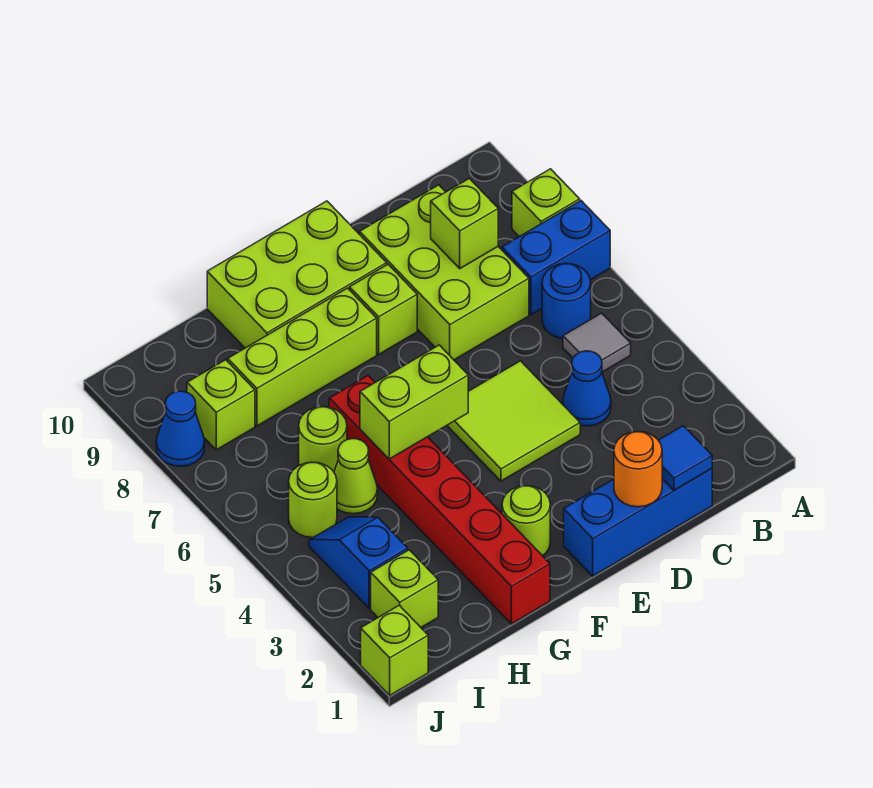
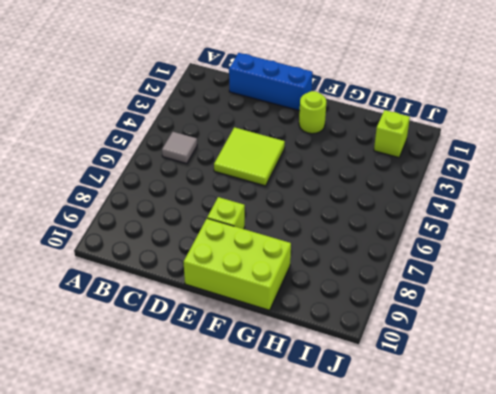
none -> blue 1x2 brick [502,201,610,315]
none -> lime 1x1 brick [512,169,580,237]
none -> blue 1x1 round brick [542,264,591,339]

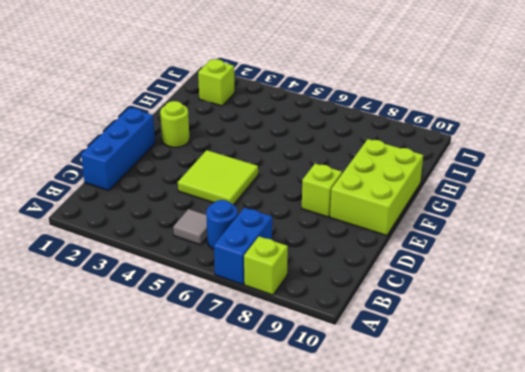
none -> blue 1x1 cone [563,351,611,426]
none -> lime 2x3 brick [360,185,529,360]
none -> lime 1x3 brick [228,288,377,426]

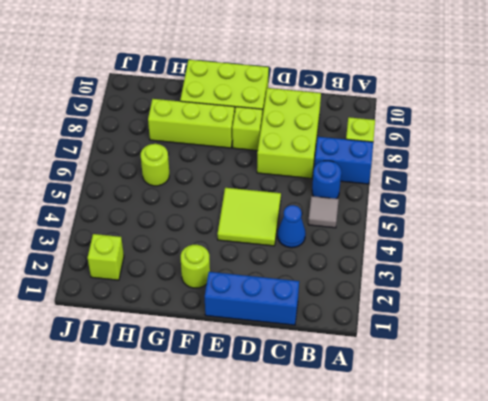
none -> red 1x6 brick [329,376,550,624]
none -> lime 1x1 cone [334,439,378,514]
none -> blue 1x2 slope [309,517,408,608]

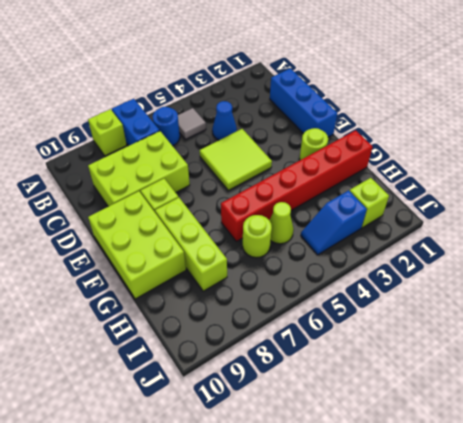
none -> lime 1x1 round brick [289,462,337,538]
none -> lime 1x1 brick [187,360,255,450]
none -> lime 1x1 brick [361,605,428,695]

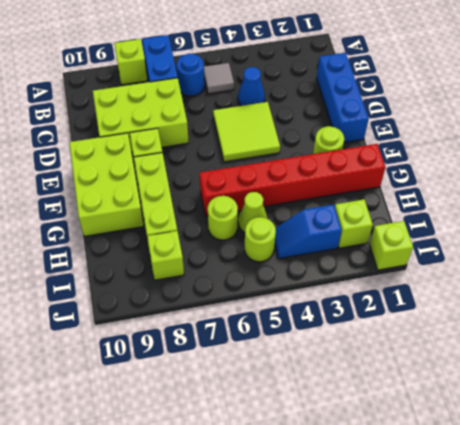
none -> blue 1x1 cone [156,391,205,466]
none -> blue 1x1 tile [658,426,712,490]
none -> lime 1x1 brick [431,178,498,269]

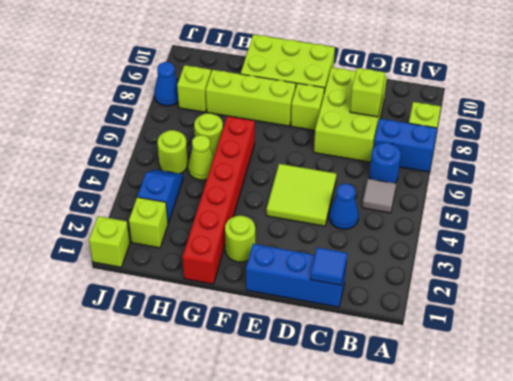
none -> orange 1x1 round brick [614,431,662,507]
none -> lime 1x2 brick [360,345,468,459]

